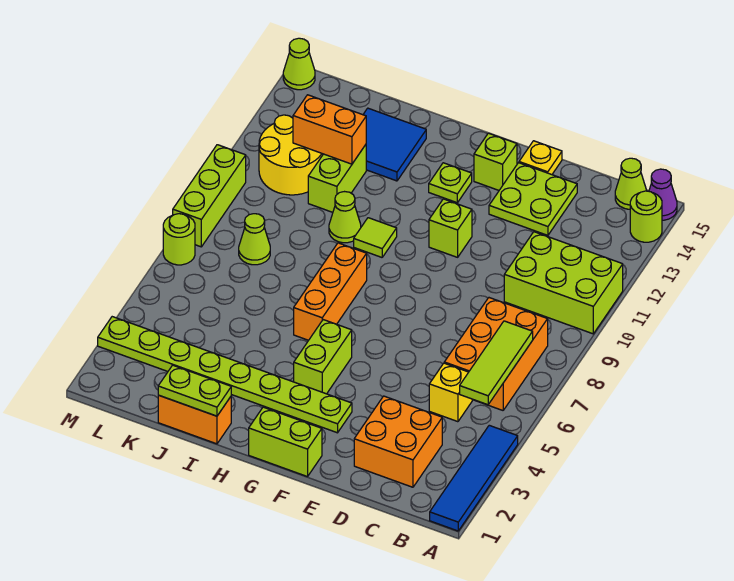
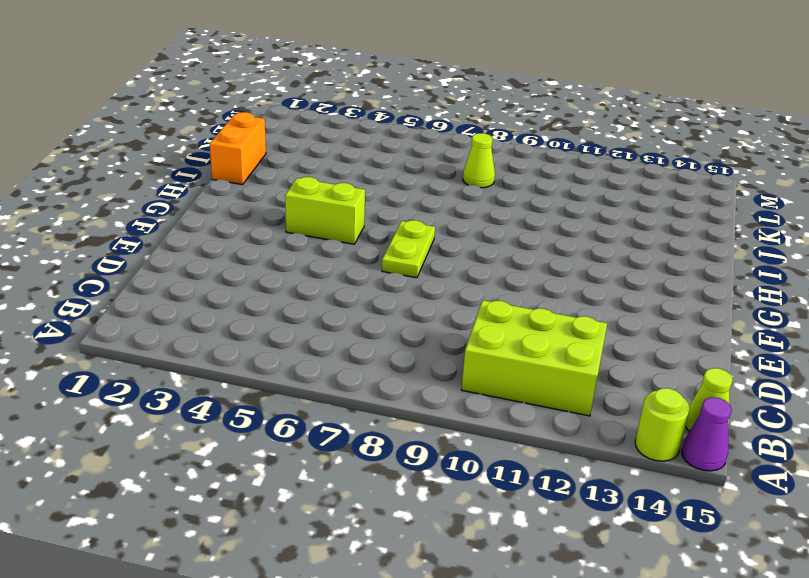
lime 2x3 brick [461,300,607,416] -> lime 2x3 brick turned to [504,232,623,334]
lime 1x2 plate [382,220,435,278] -> lime 1x2 plate moved to [158,365,231,416]
none -> blue 1x4 tile [430,425,518,531]
none -> orange 2x3 brick [444,298,548,410]
none -> orange 2x2 brick [354,396,442,487]
none -> yellow 1x1 brick [429,363,473,422]

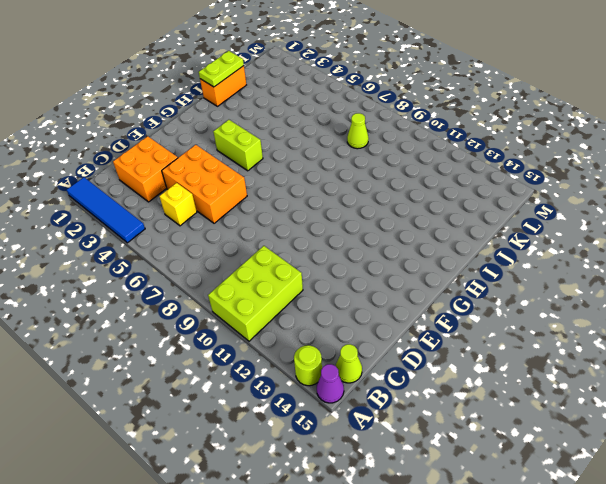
orange 2x3 brick [162,145,247,223] -> orange 2x3 brick moved to [444,298,548,410]
none -> lime 2x2 plate [489,163,577,235]
none -> yellow 1x1 plate [519,141,562,175]
none -> lime 1x2 brick [249,407,322,477]
none -> lime 1x8 plate [98,317,352,433]

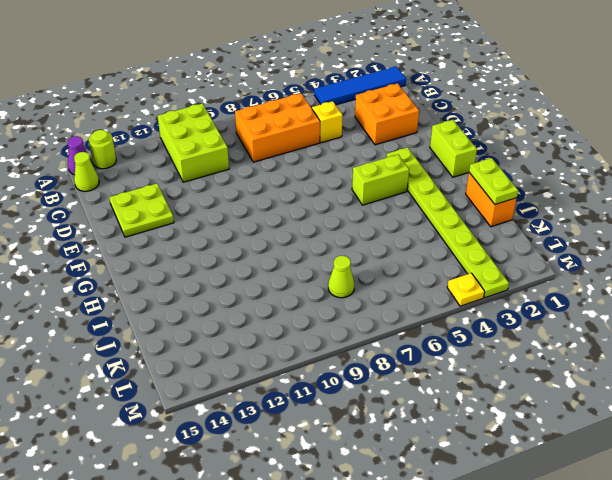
yellow 1x1 plate [447,273,485,306] -> yellow 1x1 plate moved to [519,141,562,175]
none -> lime 1x1 brick [429,199,472,257]
none -> lime 1x1 brick [474,133,517,190]
none -> lime 1x1 plate [429,163,472,203]
none -> orange 1x3 brick [294,243,367,340]

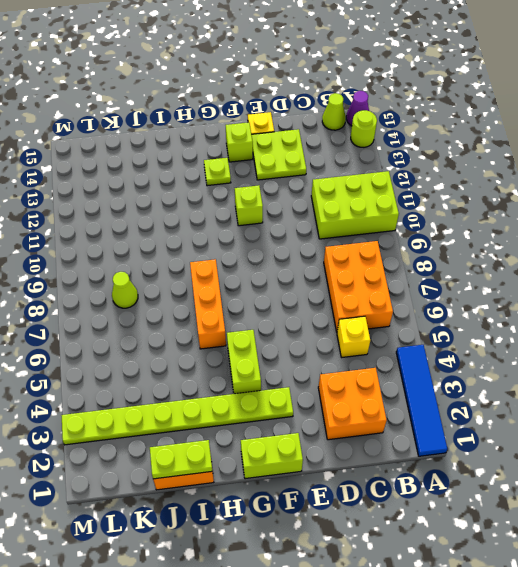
none -> lime 1x1 tile [354,218,397,257]
none -> lime 1x1 cone [329,192,361,243]
none -> blue 2x2 tile [363,108,426,181]
none -> lime 1x2 brick [308,145,366,212]

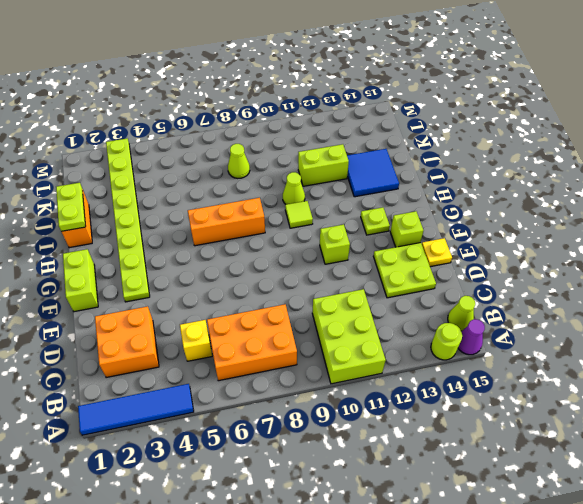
none -> lime 1x2 brick [294,320,352,394]
none -> yellow 2x2 round brick [259,115,323,195]
none -> lime 1x1 round brick [163,214,195,265]
none -> lime 1x3 brick [173,145,246,247]

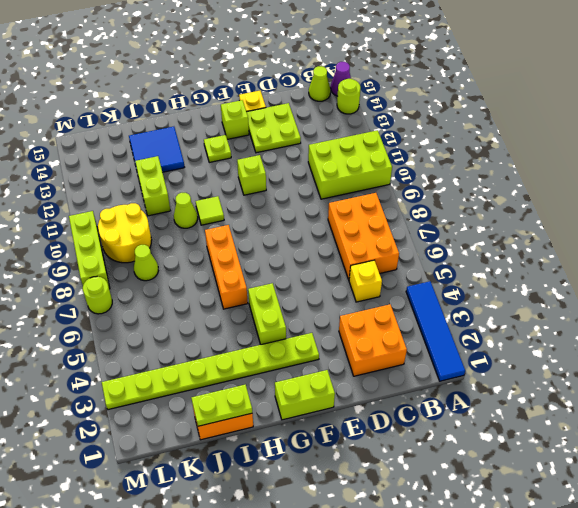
yellow 2x2 round brick [98,203,151,263] -> yellow 2x2 round brick moved to [259,115,323,195]
none -> lime 1x1 cone [283,38,315,90]
none -> lime 1x3 tile [460,321,533,405]
none -> orange 1x2 brick [293,95,366,164]

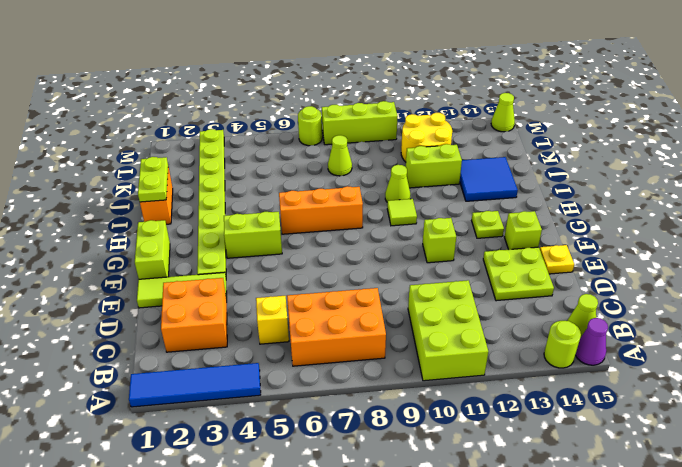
lime 1x3 tile [137,272,227,308] -> lime 1x3 tile moved to [460,321,533,405]
none -> orange 1x2 brick [293,95,366,164]

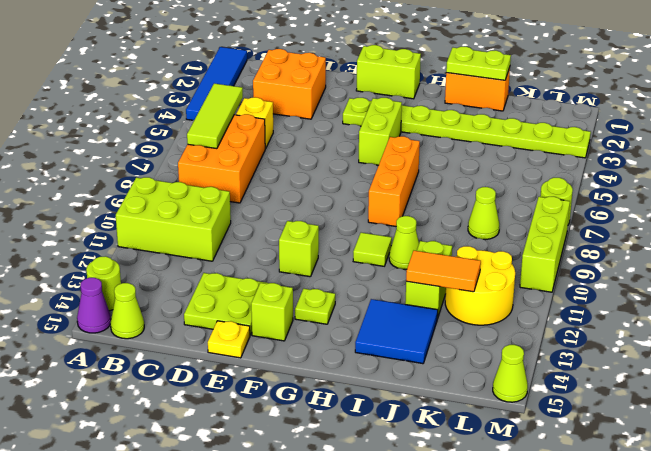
orange 1x2 tile [406,251,481,292] -> orange 1x2 brick [293,95,366,164]

